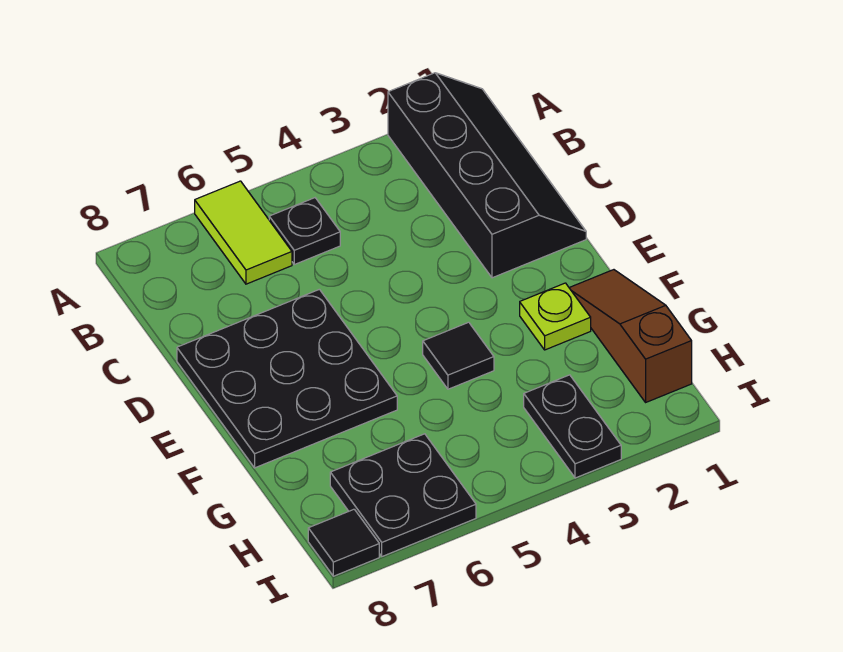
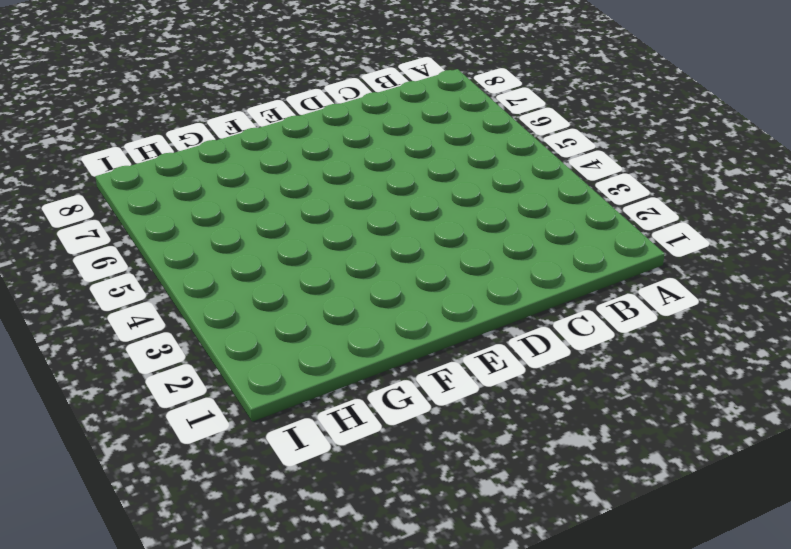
none -> black 2x4 slope [388,73,586,278]
none -> lime 1x2 tile [195,181,292,284]

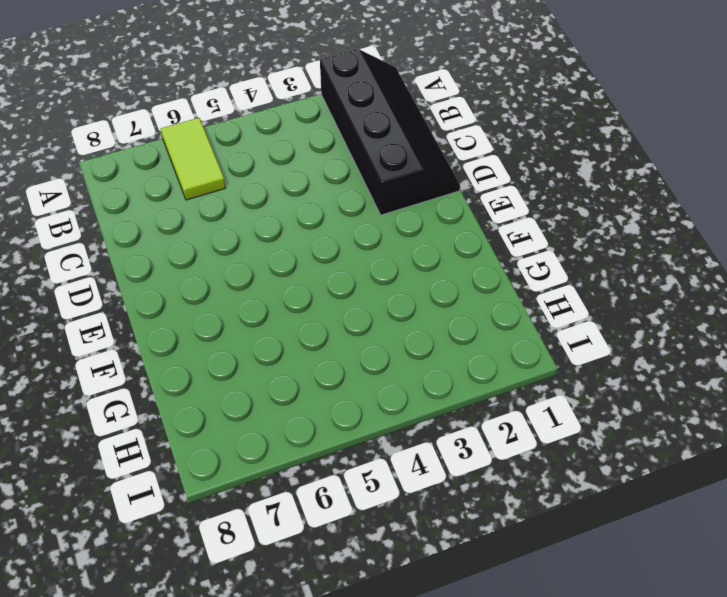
none -> black 1x1 plate [269,198,340,264]
none -> black 3x3 plate [177,289,397,468]

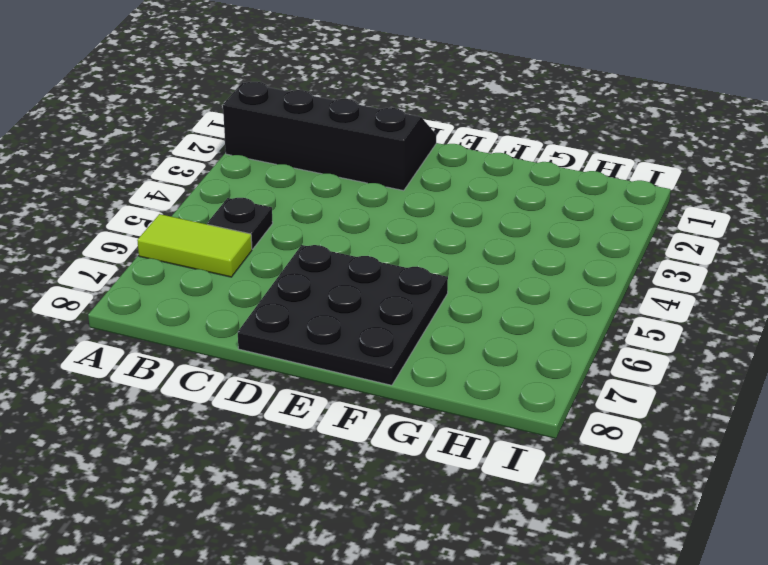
none -> brown 1x3 slope [569,270,692,402]
none -> lime 1x1 plate [520,283,591,350]

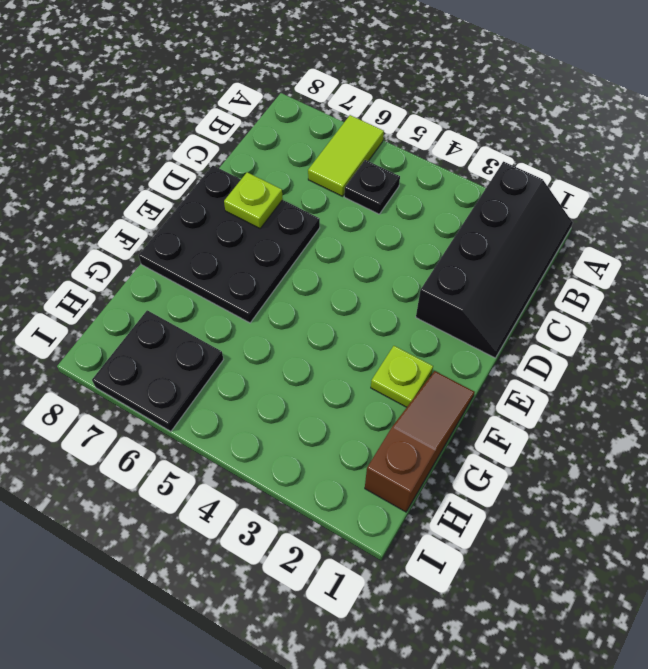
lime 1x1 plate [224,172,283,228] -> none
none -> black 1x1 tile [423,322,494,389]
none -> black 1x2 plate [524,375,621,478]

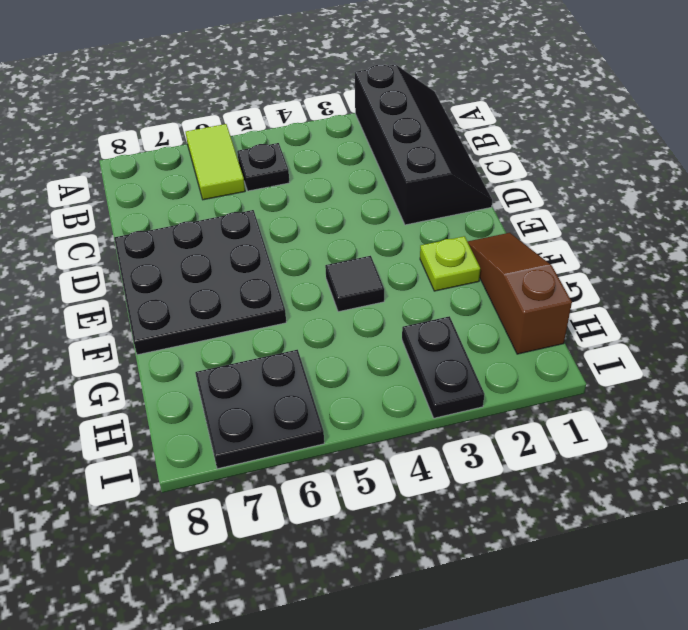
none -> black 1x1 tile [308,509,379,576]

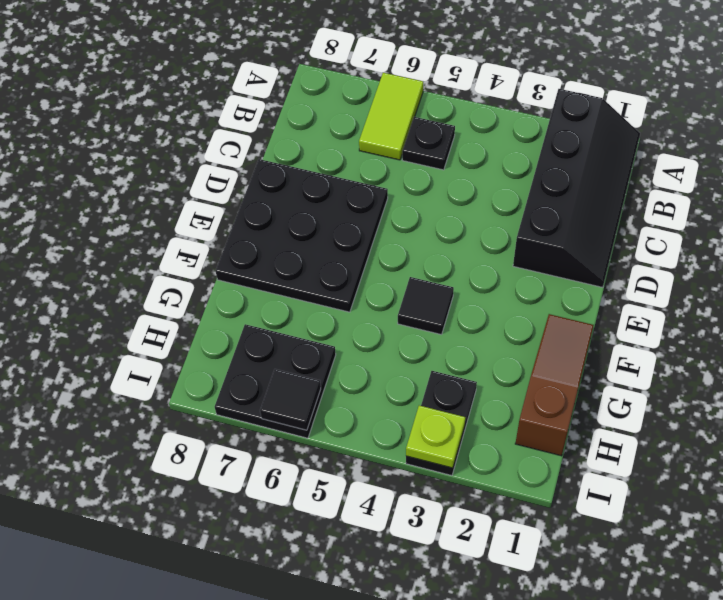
lime 1x1 plate [406,406,465,468] -> lime 1x1 plate moved to [520,283,591,350]
black 1x1 tile [260,369,321,430] -> black 1x1 tile moved to [308,509,379,576]

